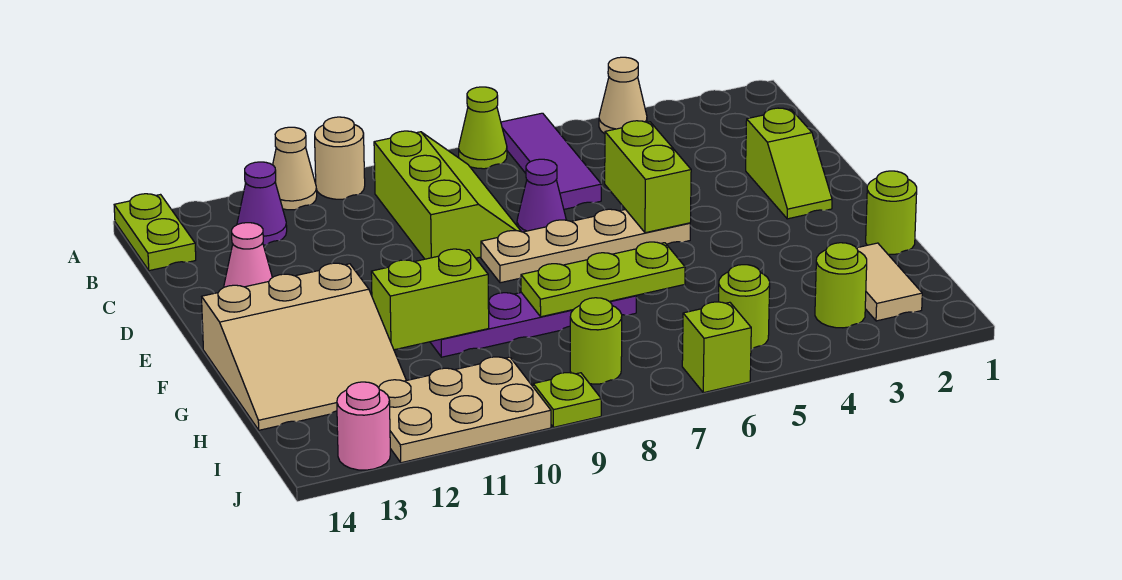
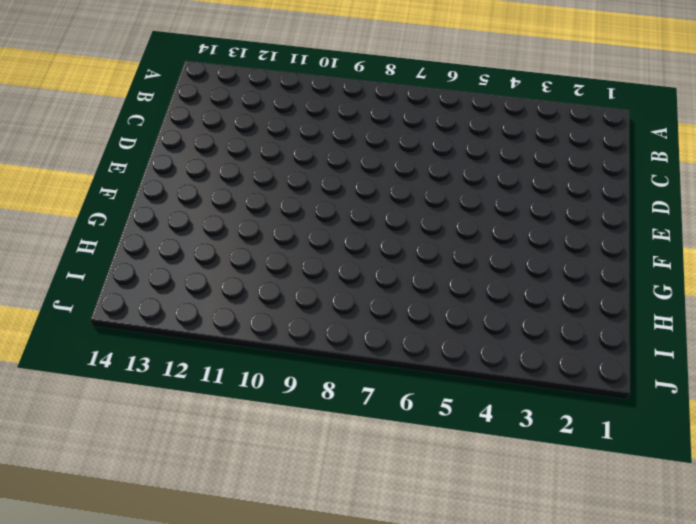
none -> tan 1x1 cone [599,57,647,134]
none -> purple 1x3 tile [501,113,601,209]
none -> lime 1x1 cone [459,87,507,169]

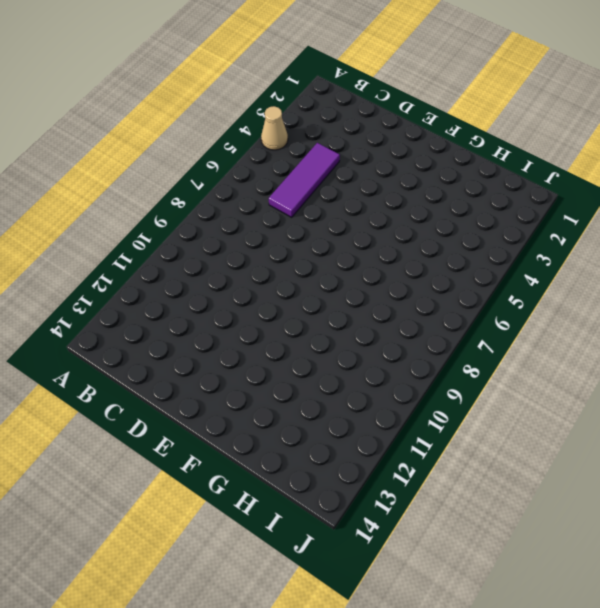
purple 1x3 tile [269,143,340,217] -> purple 1x3 tile turned to [501,113,601,209]
none -> lime 1x1 cone [459,87,507,169]
none -> tan 1x1 round brick [315,117,365,199]
none -> tan 1x1 cone [273,127,317,210]

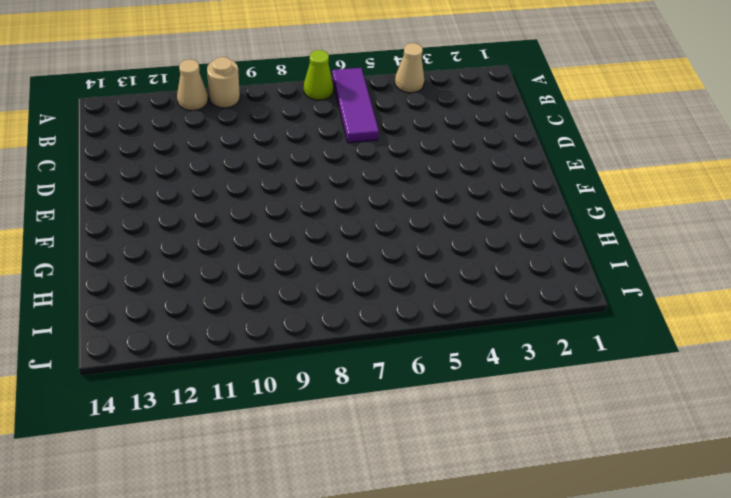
none -> lime 1x2 plate [114,194,196,271]
none -> lime 2x3 slope [374,131,521,259]
none -> purple 1x1 cone [237,162,287,245]

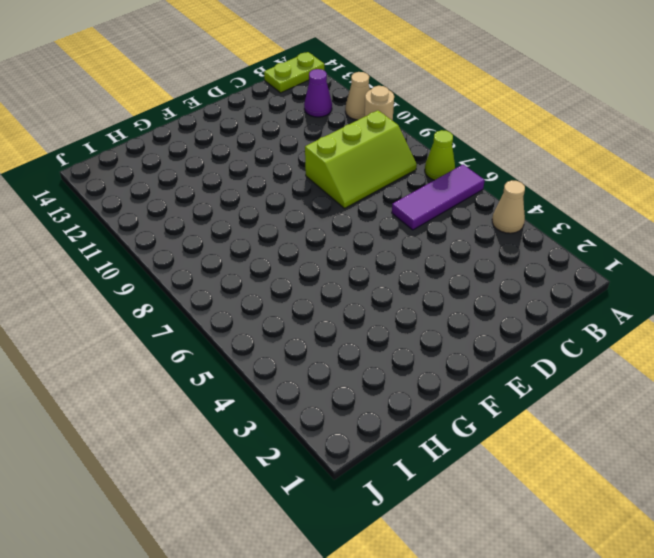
none -> lime 1x2 slope [746,108,832,219]
none -> purple 1x1 cone [517,159,566,232]
none -> pink 1x1 cone [224,223,272,287]

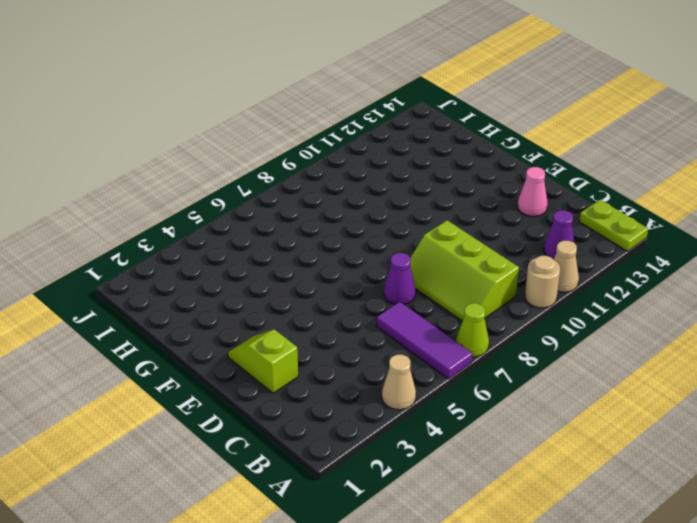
none -> tan 1x4 plate [481,209,690,283]
none -> tan 3x3 slope [202,263,406,430]
none -> lime 1x1 round brick [866,171,917,254]

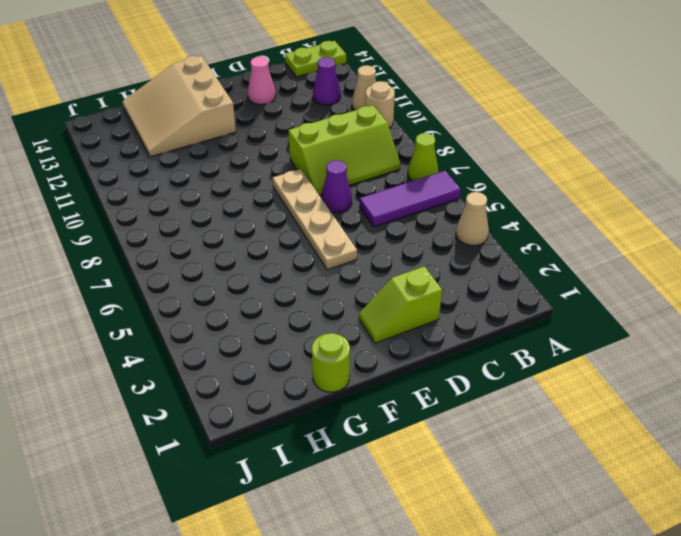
none -> purple 1x4 plate [430,293,636,357]
none -> tan 1x2 tile [857,243,922,321]
none -> lime 1x1 round brick [815,243,867,328]

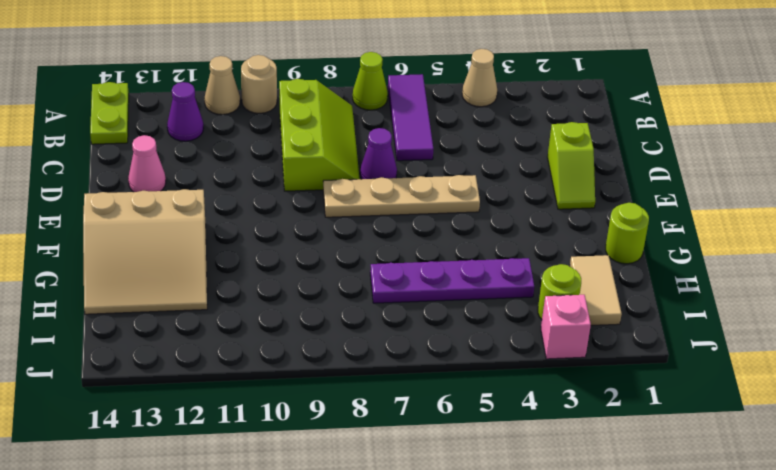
purple 1x4 plate [370,258,534,303] -> purple 1x4 plate moved to [430,293,636,357]
pink 1x1 brick [541,295,591,359] -> none
none -> lime 1x1 round brick [719,265,770,349]
none -> lime 1x1 round brick [570,298,622,384]
none -> tan 2x3 plate [378,357,551,463]

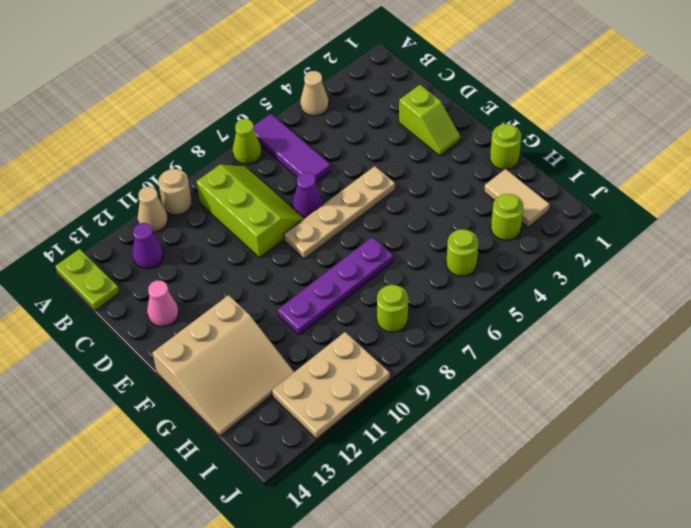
none -> lime 1x1 brick [682,302,751,393]
none -> lime 1x1 plate [533,373,601,427]
none -> pink 1x1 round brick [337,382,390,470]

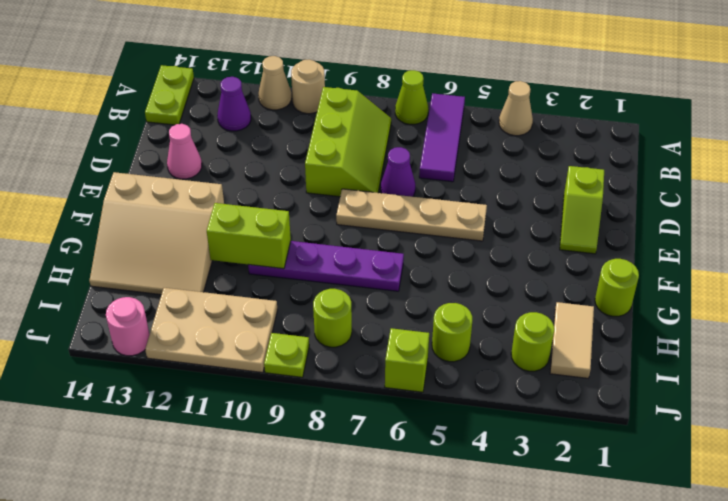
none -> lime 1x2 brick [605,121,691,233]
none -> lime 1x3 plate [521,242,685,317]

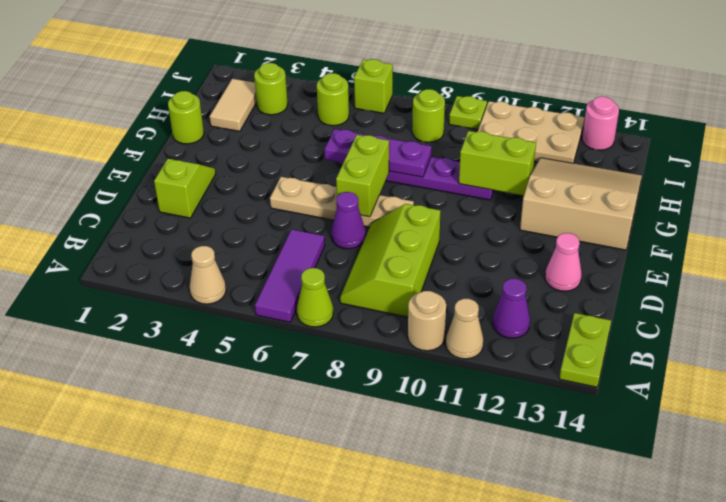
lime 1x2 brick [336,135,389,217] -> lime 1x2 brick moved to [605,121,691,233]
purple 1x3 plate [324,129,432,177] -> lime 1x3 plate [521,242,685,317]

